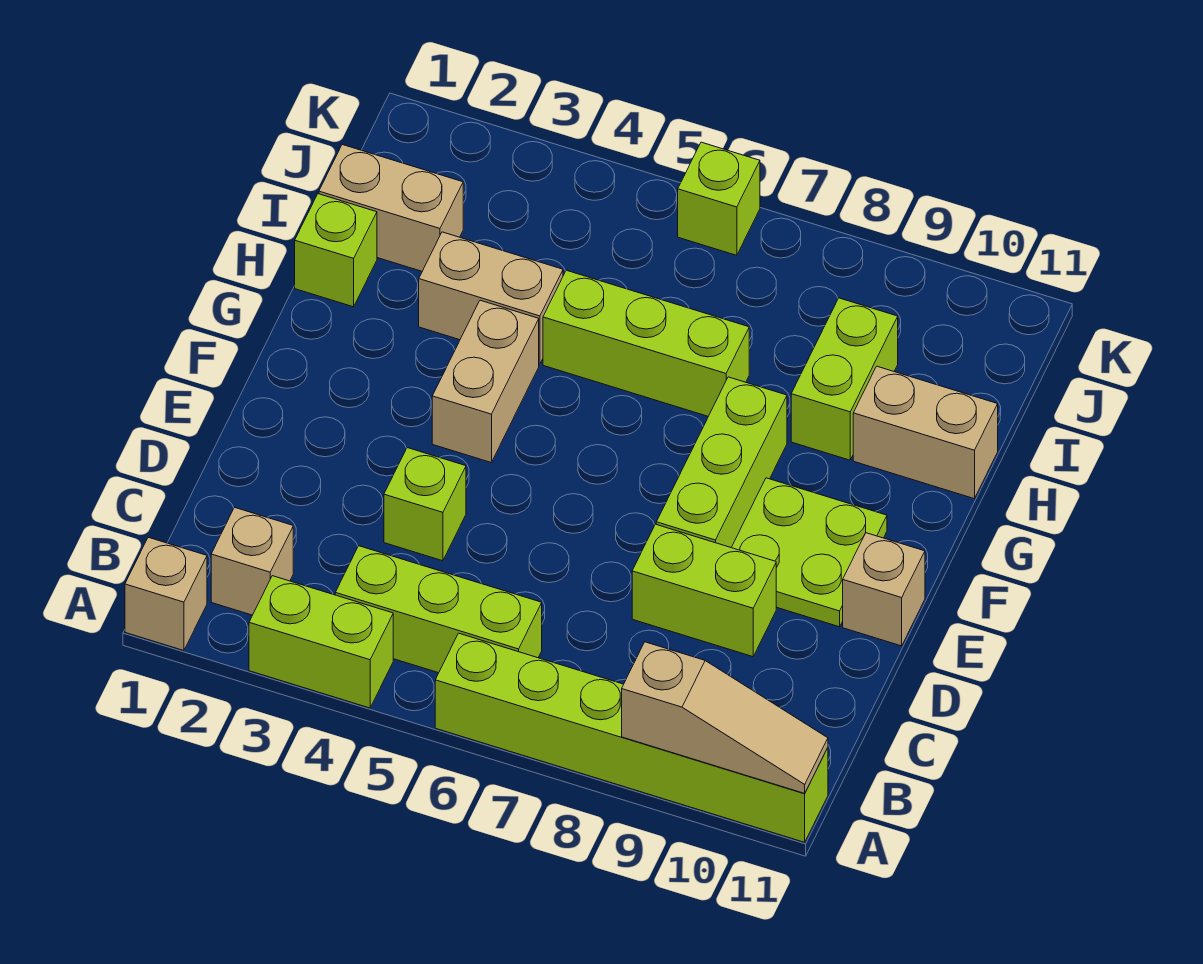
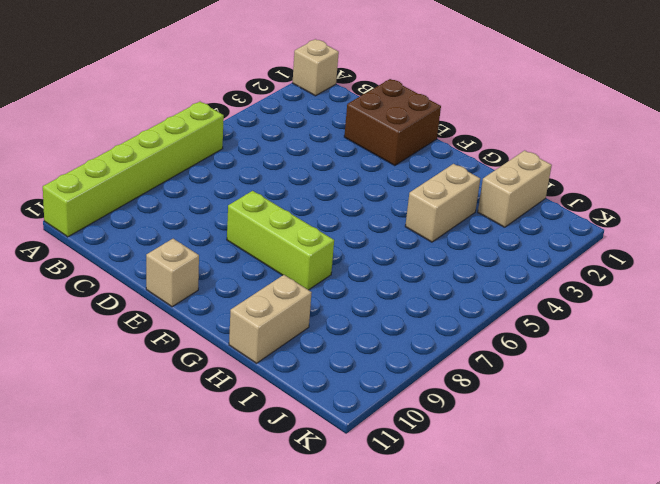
brown 2x2 brick [344,79,441,166] -> none
none -> lime 1x2 brick [249,576,393,708]
none -> tan 1x1 brick [211,507,293,615]
none -> lime 1x3 brick [335,546,542,673]

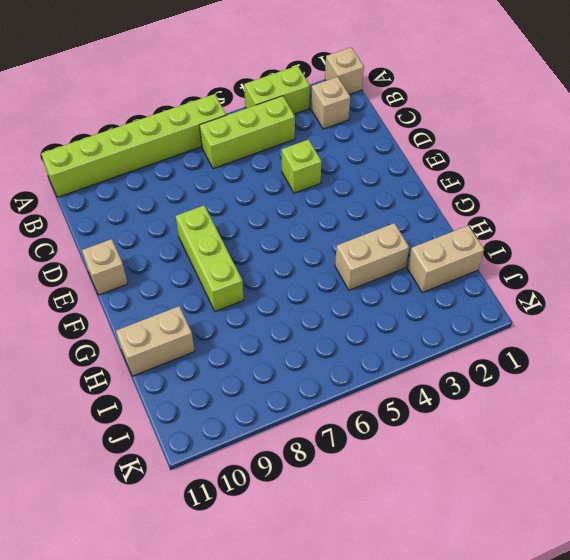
none -> lime 1x2 brick [632,524,776,657]
none -> lime 2x2 plate [731,478,887,627]
none -> tan 1x2 brick [432,300,539,462]

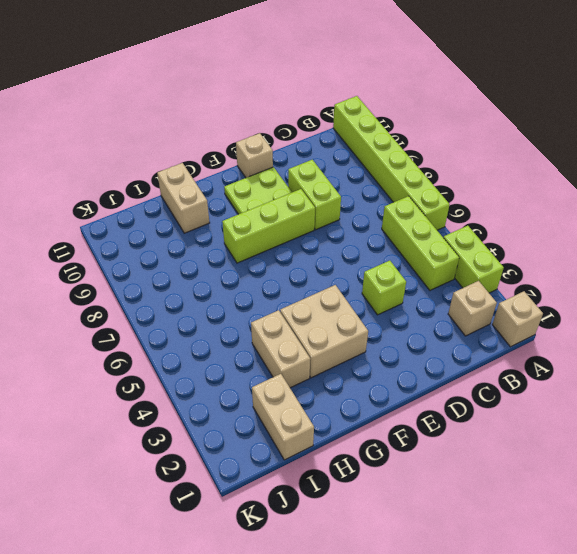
tan 2x2 brick [280,285,368,378] -> tan 1x2 brick [432,300,539,462]
none -> lime 1x1 brick [295,194,377,307]
none -> lime 1x3 brick [543,270,749,416]
none -> lime 1x2 brick [791,298,898,460]

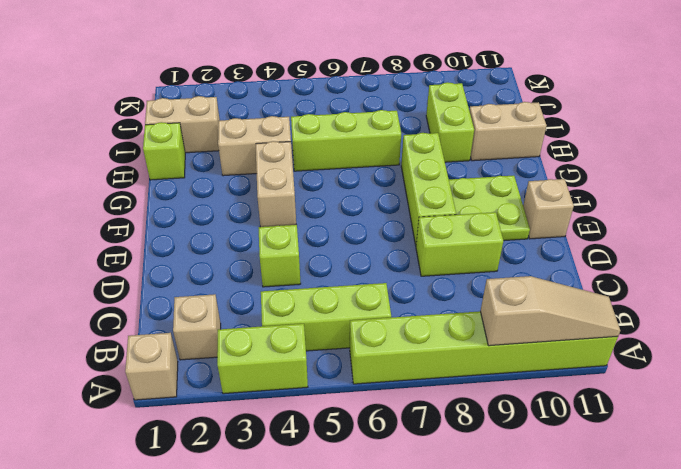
none -> lime 1x1 brick [678,142,760,255]

